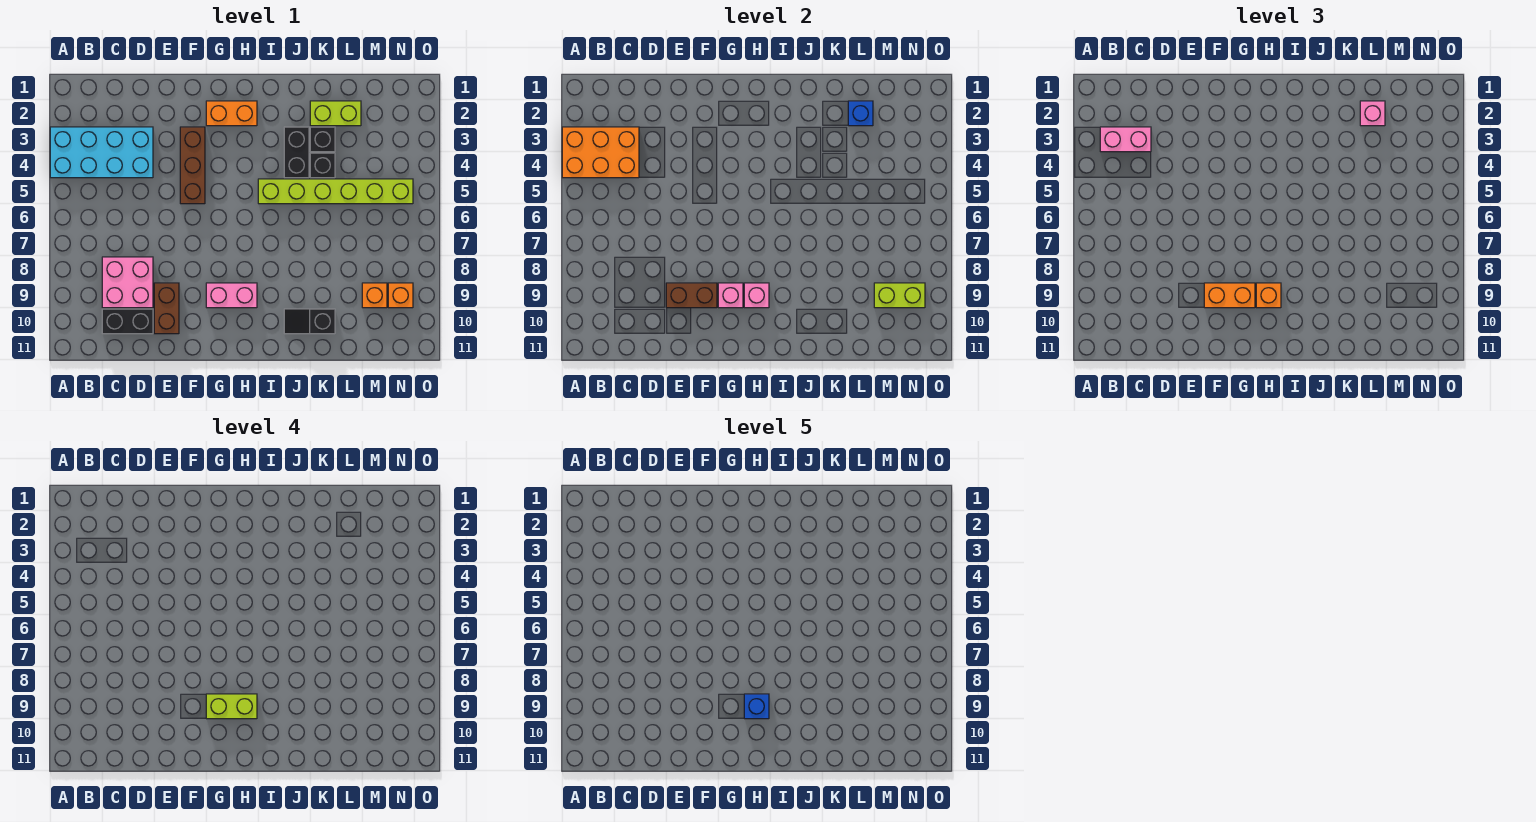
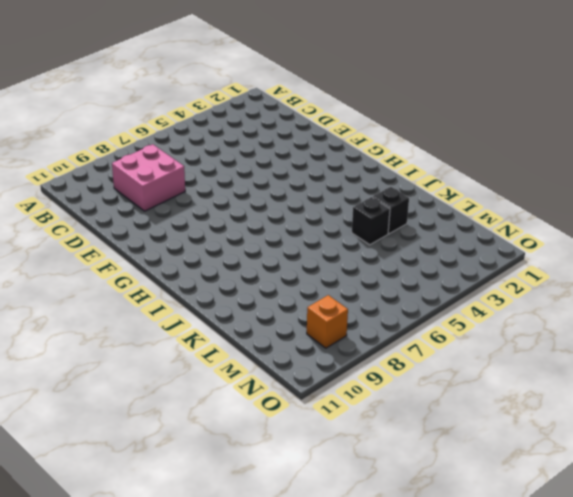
none -> cyan 2x4 brick [50,127,153,178]
none -> black 1x2 brick [102,309,153,334]
none -> brown 1x2 brick [154,283,179,334]

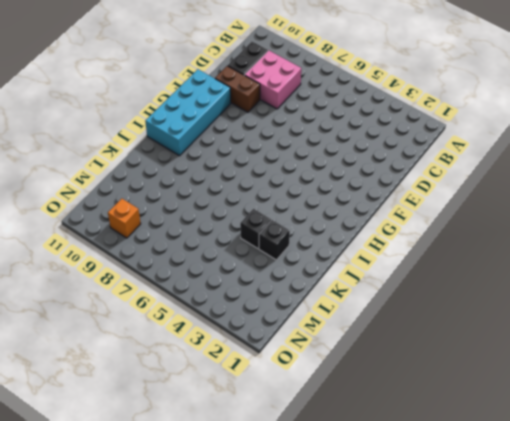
cyan 2x4 brick [145,69,231,156] -> cyan 2x4 brick moved to [50,127,153,178]
none -> brown 1x3 brick [180,127,205,204]
none -> orange 1x2 brick [206,101,257,126]
none -> pink 1x2 brick [206,283,257,308]

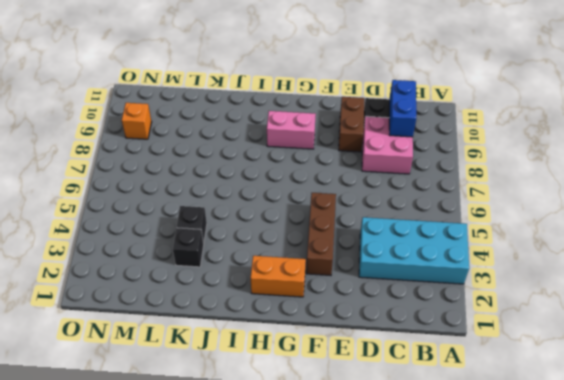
blue 1x2 brick [389,80,416,137] -> none
none -> lime 1x6 brick [258,179,413,204]
none -> black 1x2 brick [284,127,309,178]
none -> black 1x2 slope [284,309,335,334]

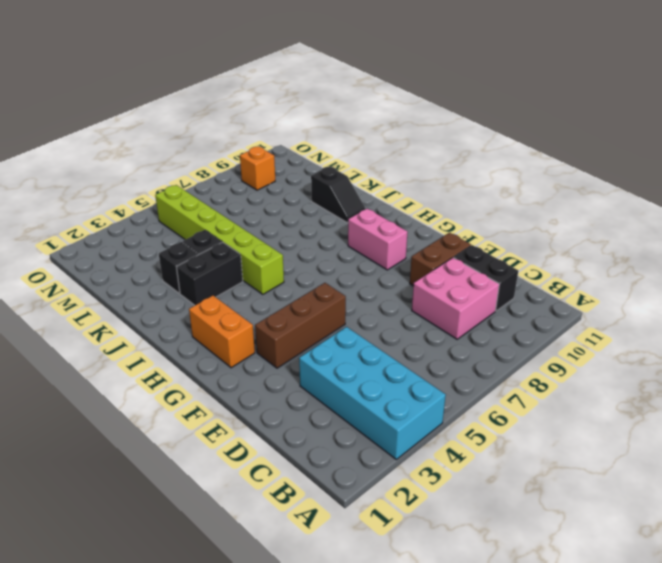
none -> lime 1x2 brick [310,101,361,126]
none -> orange 1x1 brick [362,283,387,308]
none -> orange 2x3 brick [562,127,639,178]

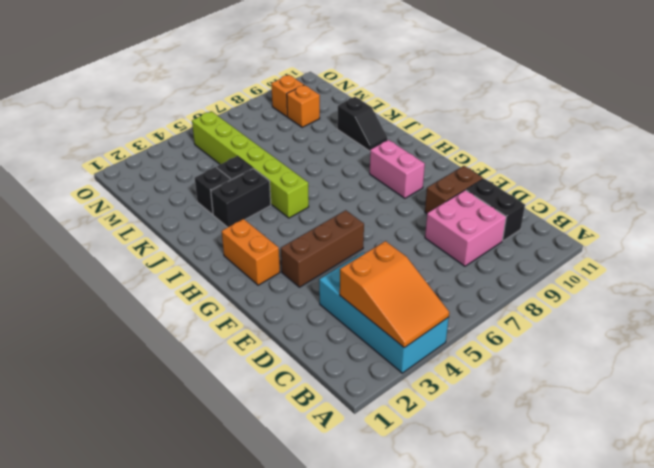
orange 2x3 slope [340,241,449,348] -> orange 2x3 brick [562,127,639,178]
none -> lime 1x2 brick [310,101,361,126]
none -> brown 1x2 brick [666,283,717,308]
none -> pink 1x1 brick [718,283,743,308]

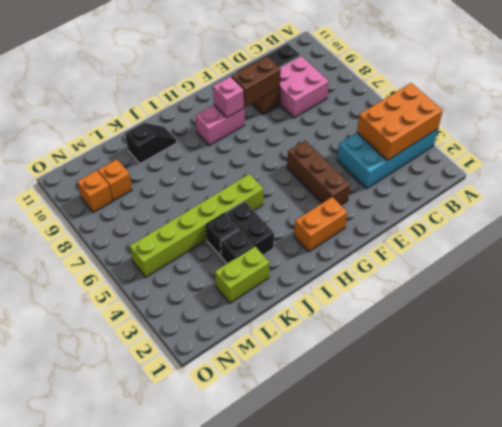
none -> pink 1x1 brick [744,283,769,308]
none -> blue 1x1 brick [848,101,873,126]
none -> lime 1x2 brick [874,283,925,308]

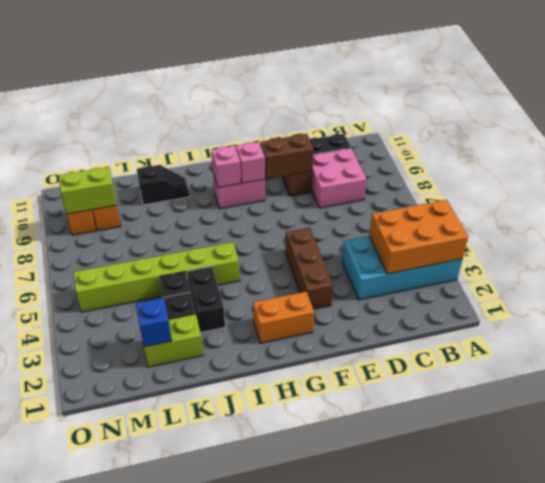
none -> pink 1x2 brick [1100,127,1151,152]
none -> orange 1x2 brick [1204,283,1255,308]
none -> orange 1x1 brick [1256,283,1281,308]

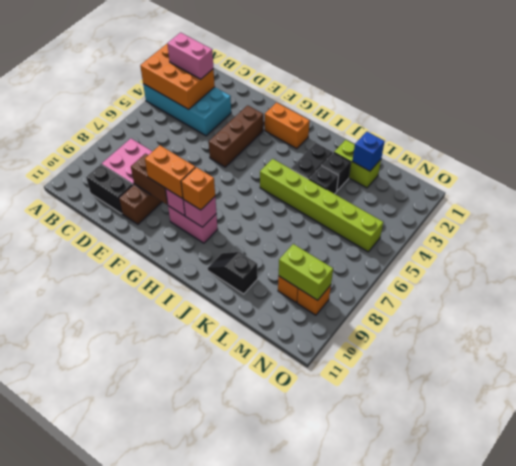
none -> pink 1x1 brick [1360,101,1385,126]
none -> lime 1x2 brick [206,694,257,719]
none -> blue 1x1 brick [744,694,769,719]

